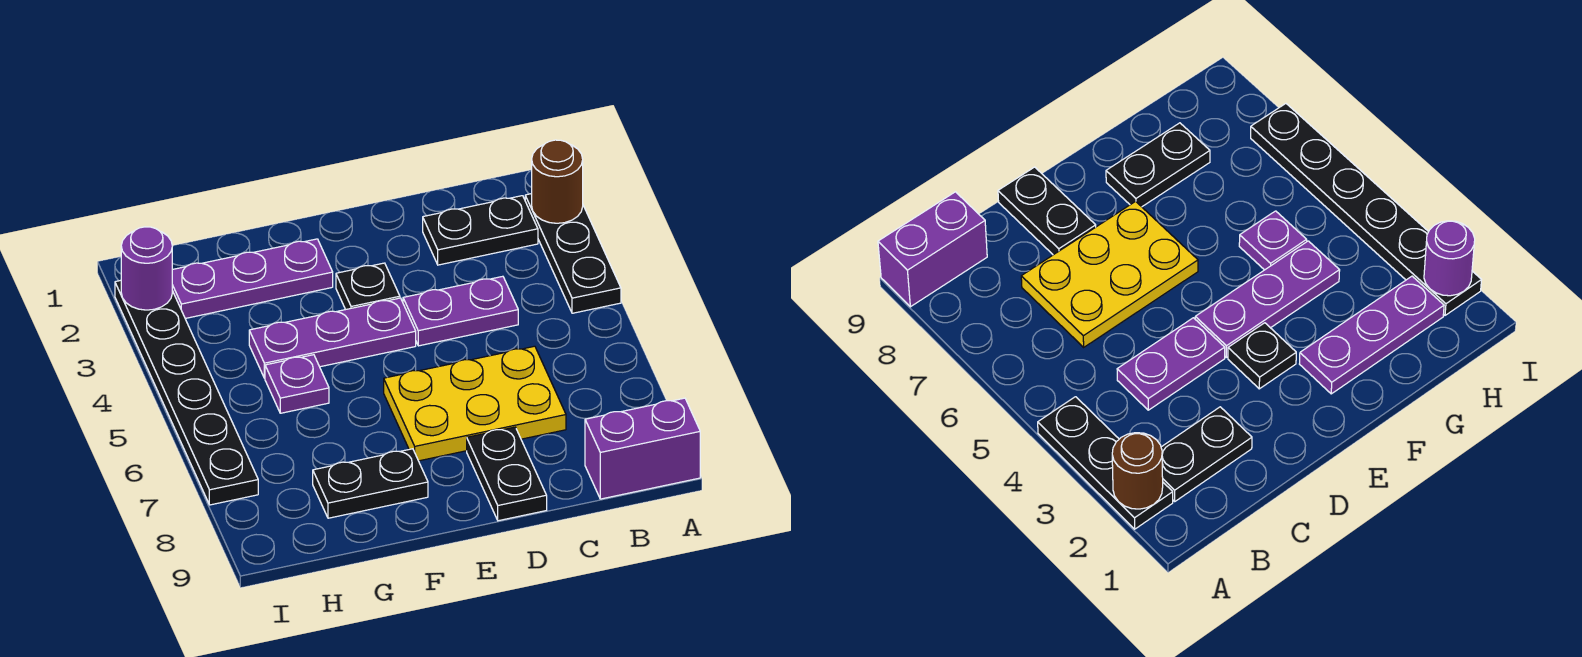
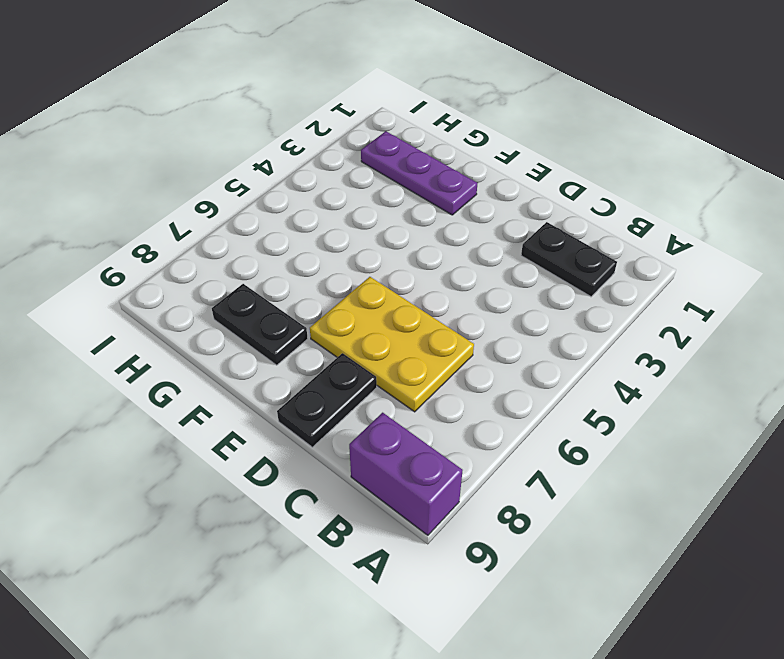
none -> black 1x3 plate [525,194,621,313]
none -> purple 1x2 plate [403,276,518,346]
none -> black 1x1 plate [336,263,400,310]

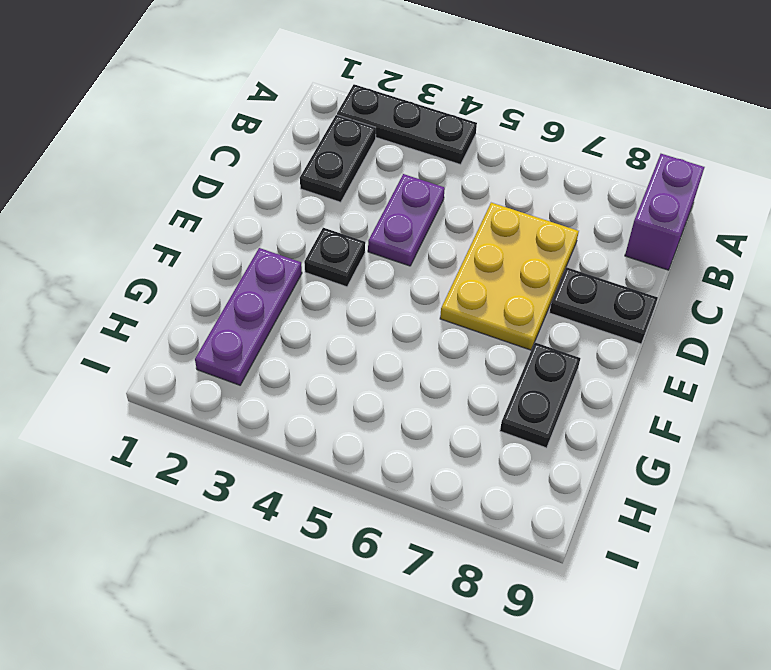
none -> purple 1x3 plate [249,298,416,378]
none -> purple 1x1 plate [265,355,329,413]
none -> black 1x6 plate [115,280,258,505]

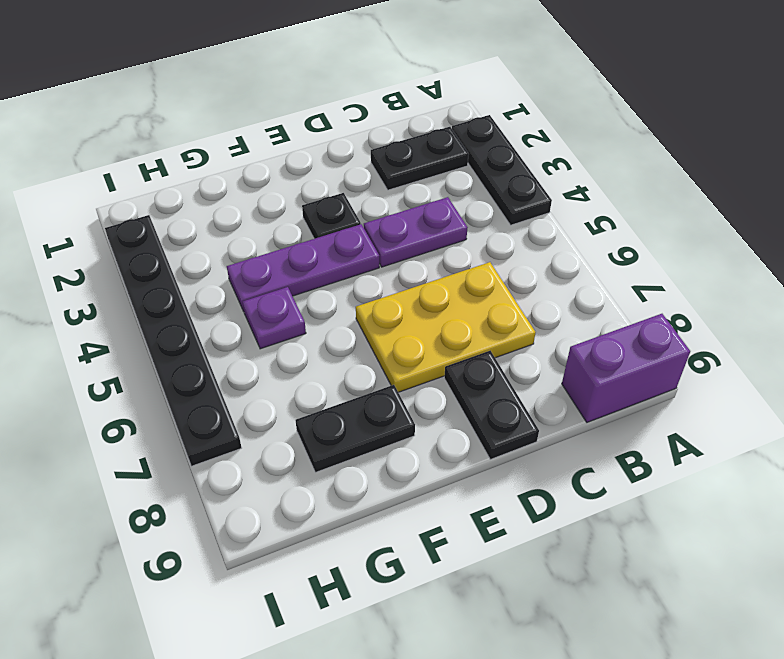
none -> purple 1x3 plate [172,239,333,318]
none -> brown 1x1 round brick [532,140,583,223]
none -> purple 1x1 round brick [121,227,172,310]

